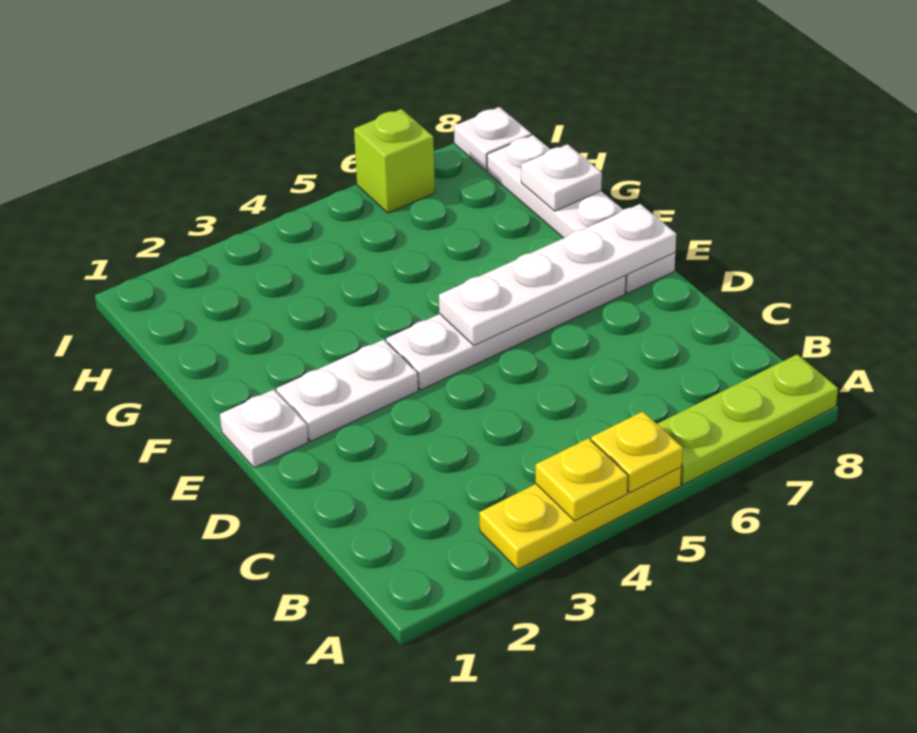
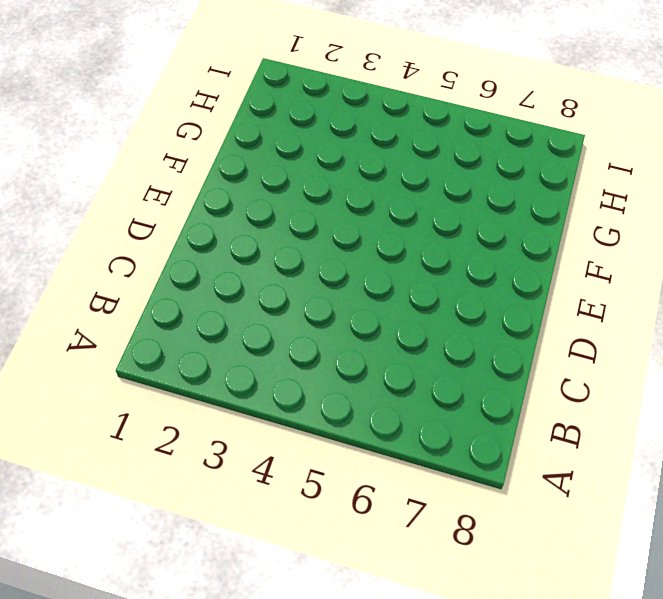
none -> yellow 1x3 plate [479,467,682,569]
none -> lime 1x3 plate [657,354,838,485]
none -> white 1x1 plate [220,389,308,468]

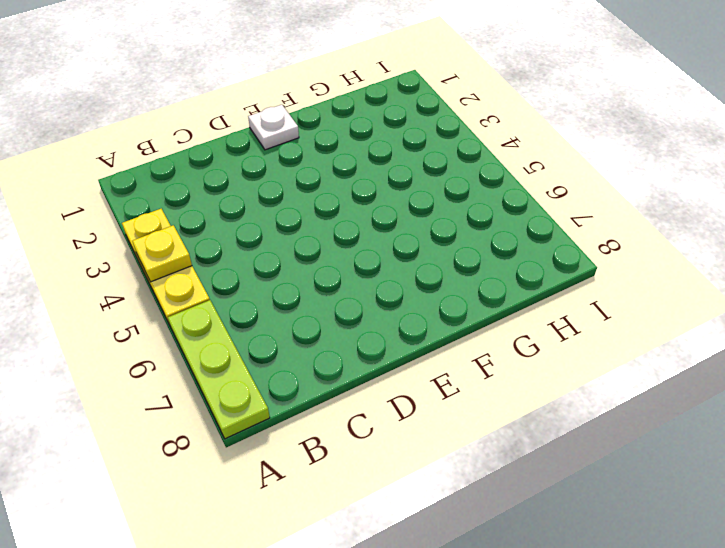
none -> white 1x2 plate [277,340,418,441]
none -> white 1x4 plate [386,276,626,390]
none -> white 1x4 plate [487,135,675,293]

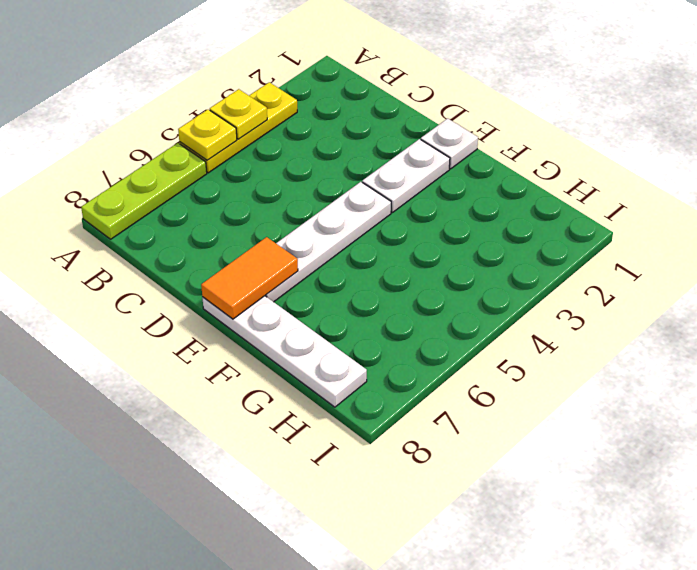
orange 1x2 tile [201,237,298,319] -> white 1x4 plate [439,204,676,345]
none -> lime 1x1 brick [354,109,435,213]
none -> white 1x1 plate [454,107,531,171]
none -> white 1x1 plate [521,144,602,211]

